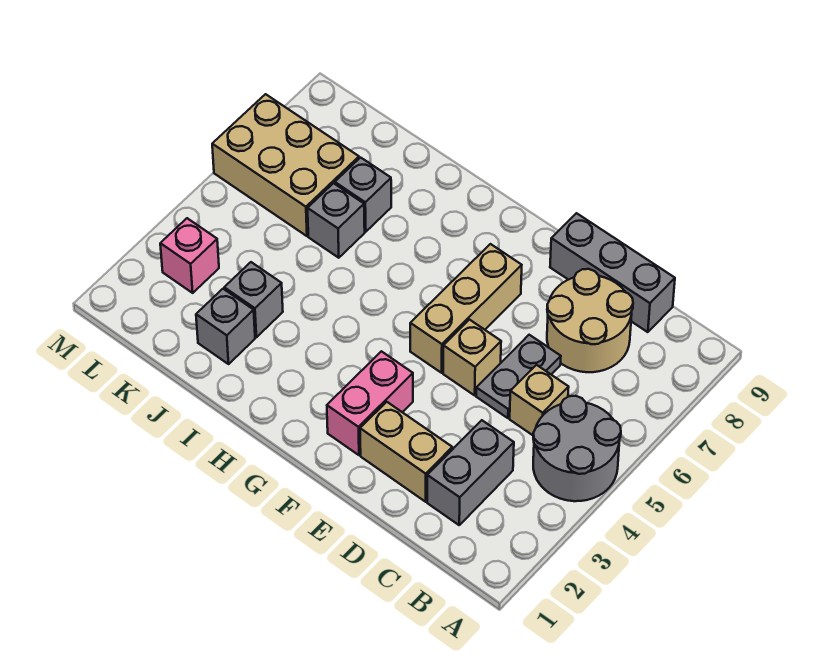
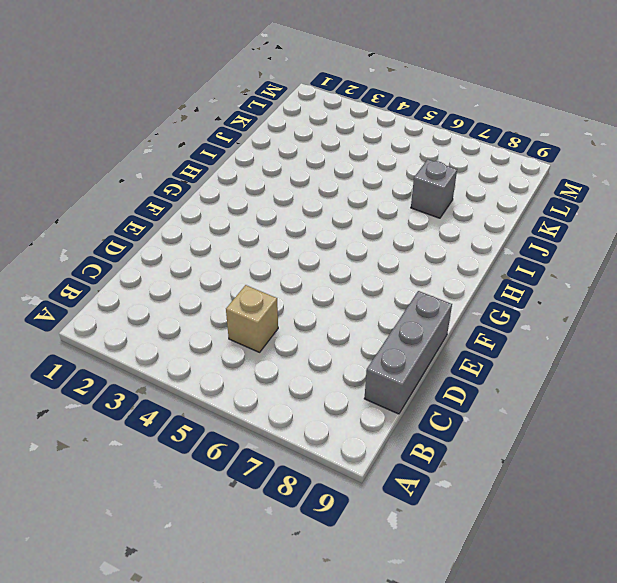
none -> grey 2x2 round brick [533,396,621,501]
none -> grey 1x2 brick [427,420,514,525]
none -> tan 2x2 round brick [547,269,633,372]

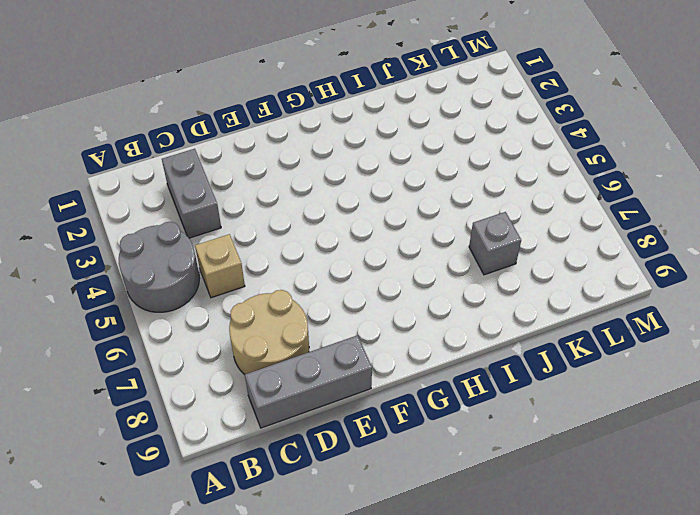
none -> tan 1x2 brick [360,402,452,502]
none -> grey 1x2 plate [476,335,561,418]
none -> tan 1x1 brick [443,320,501,395]

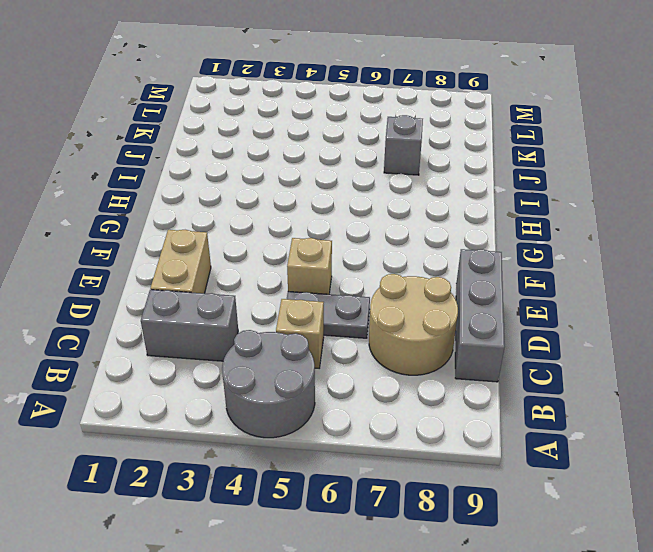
none -> pink 1x2 brick [327,351,413,455]
none -> tan 1x3 brick [410,244,522,373]
none -> grey 1x1 brick [196,289,255,364]

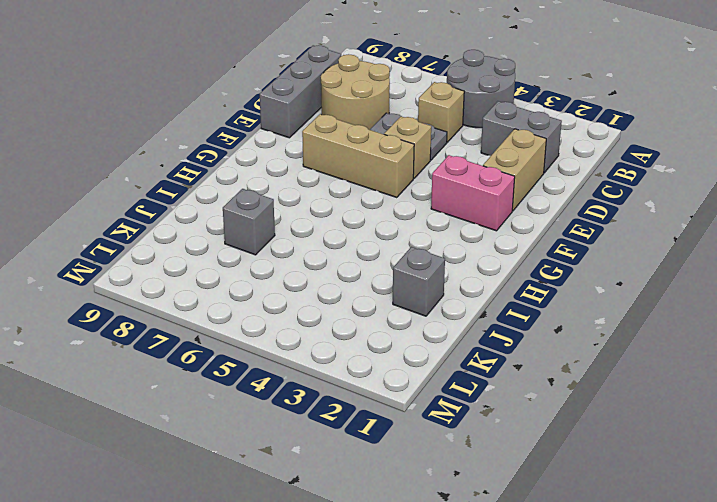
none -> grey 1x1 brick [224,262,283,337]
none -> grey 1x1 brick [308,183,365,258]
none -> tan 2x3 brick [212,94,359,236]

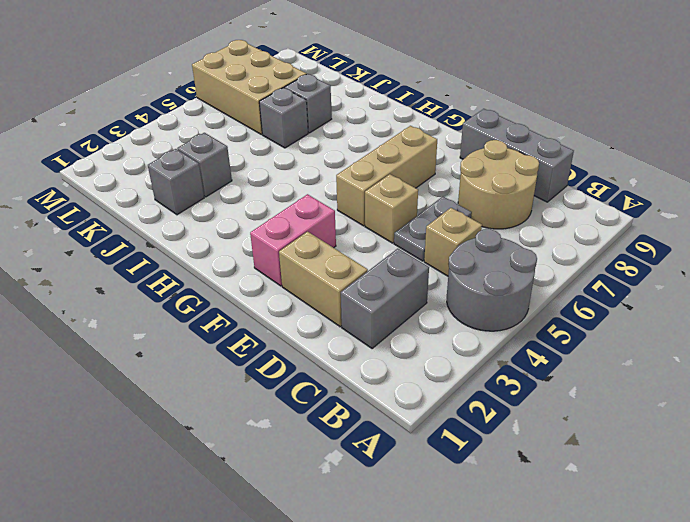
none -> pink 1x1 brick [160,218,219,293]

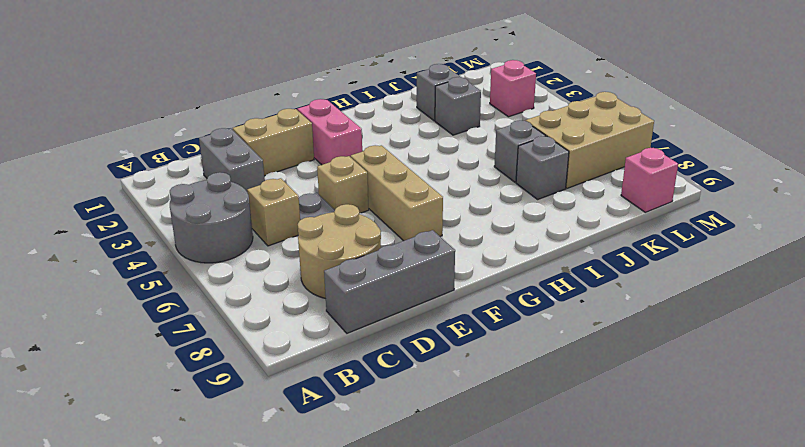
pink 1x1 brick [621,148,678,212] -> none

